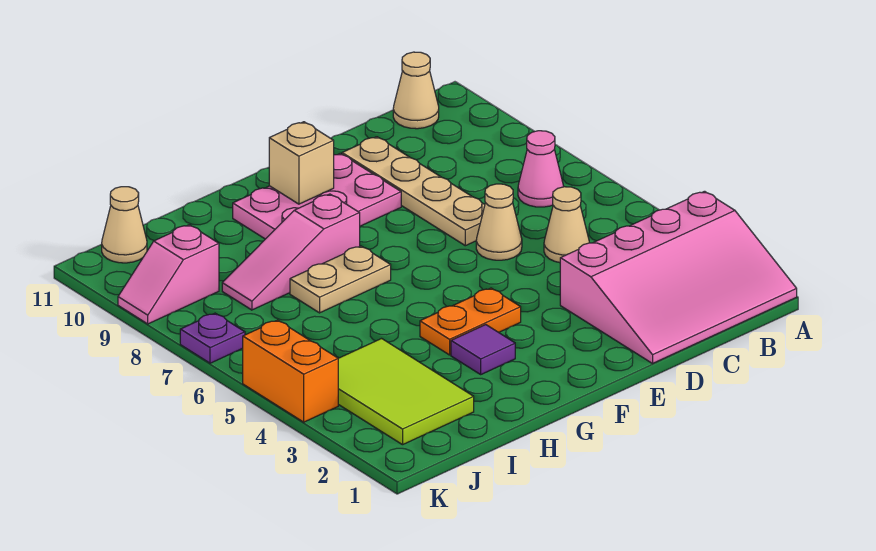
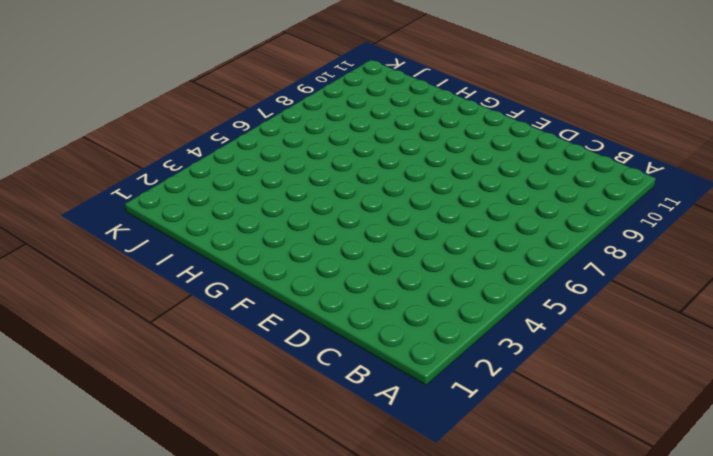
none -> pink 3x4 slope [560,191,797,363]
none -> pink 1x1 cone [518,131,564,207]
none -> tan 1x1 cone [393,52,439,129]

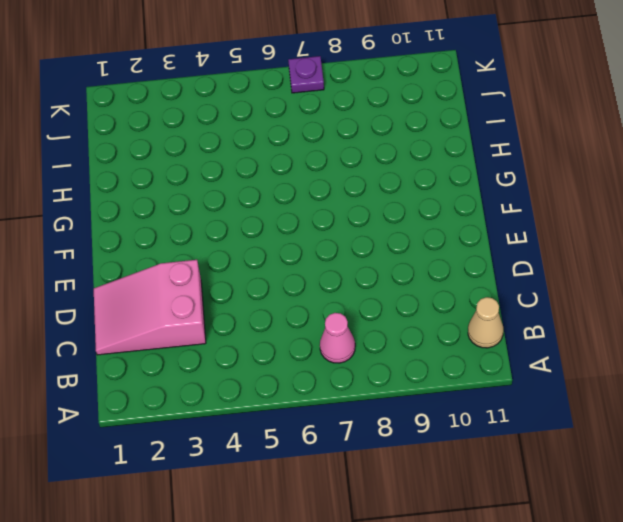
pink 2x3 slope [94,260,206,355] -> pink 3x4 slope [560,191,797,363]
none -> tan 1x1 cone [544,187,589,263]
none -> tan 1x1 cone [476,184,522,260]
none -> tan 1x4 plate [342,137,485,246]

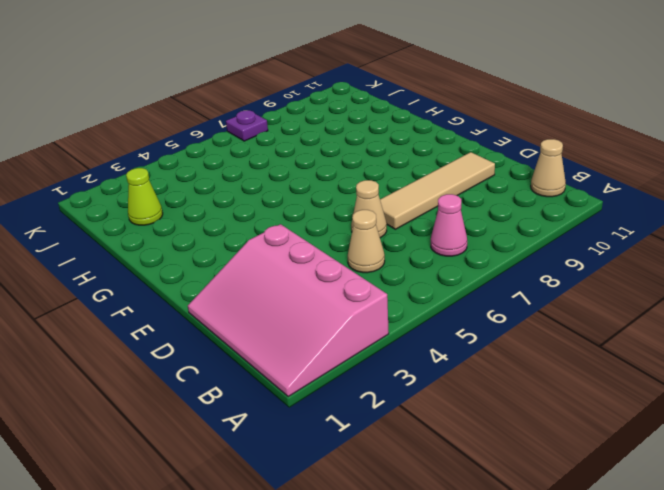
tan 1x4 tile [380,152,495,229] -> tan 1x4 plate [342,137,485,246]
lime 1x1 cone [126,168,163,225] -> lime 2x3 tile [338,339,474,445]
none -> pink 2x3 plate [233,153,401,239]
none -> orange 1x2 plate [420,288,521,355]
none -> purple 1x1 tile [451,325,515,374]

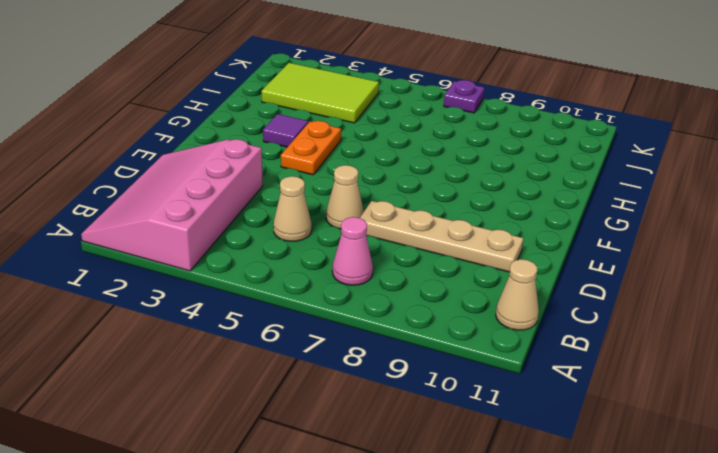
none -> pink 2x3 plate [233,153,401,239]
none -> tan 1x2 plate [290,246,391,313]
none -> pink 1x3 slope [222,194,360,310]

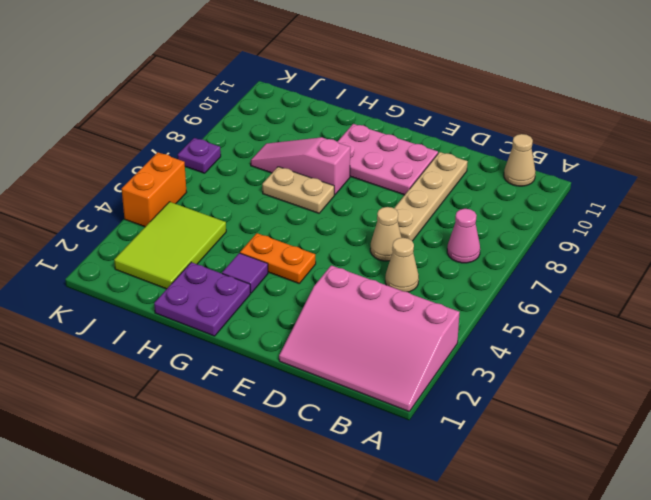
purple 2x2 plate [154,262,250,336] -> none
none -> pink 1x2 slope [118,225,219,324]
none -> tan 1x1 cone [102,187,147,263]
none -> tan 1x1 brick [269,122,334,204]

